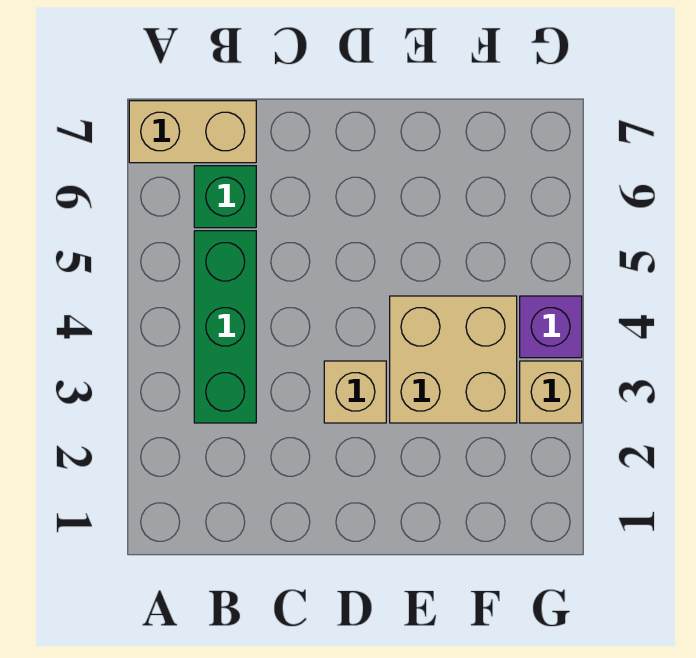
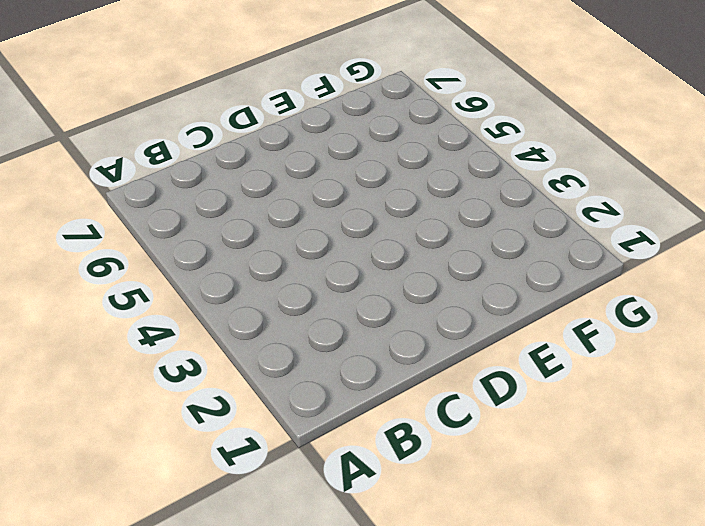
none -> tan 1x2 brick [129,101,256,163]
none -> green 1x3 brick [194,231,256,423]

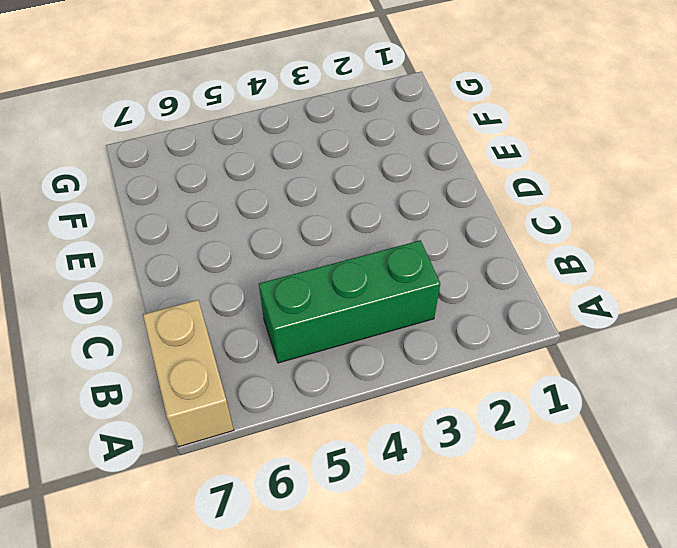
none -> green 1x1 brick [194,166,256,228]
none -> tan 1x1 brick [324,361,386,423]

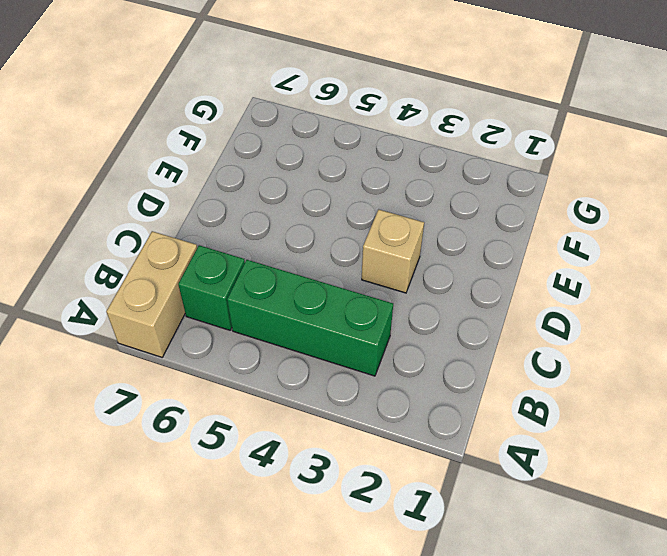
none -> tan 2x2 brick [390,296,517,423]
none -> tan 1x1 brick [520,361,582,423]

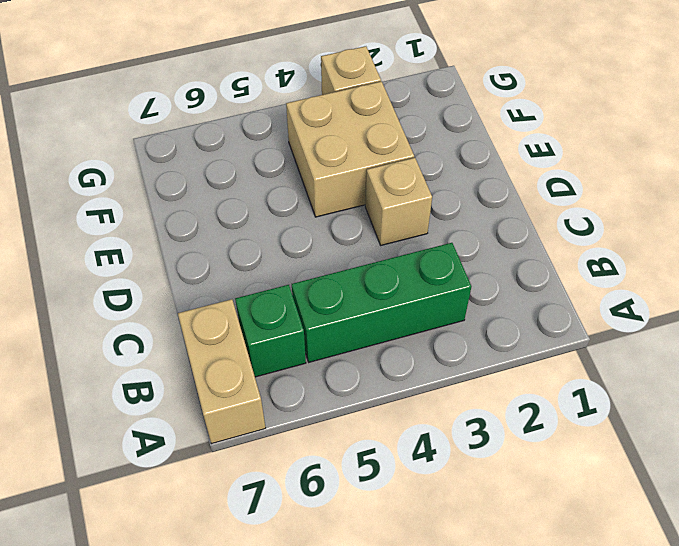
none -> purple 1x1 brick [520,296,582,358]

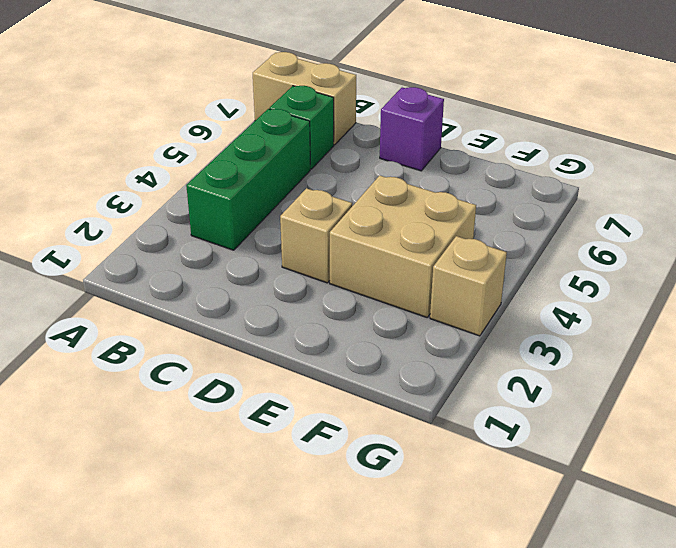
purple 1x1 brick [380,87,444,171] -> purple 1x1 brick moved to [520,296,582,358]

